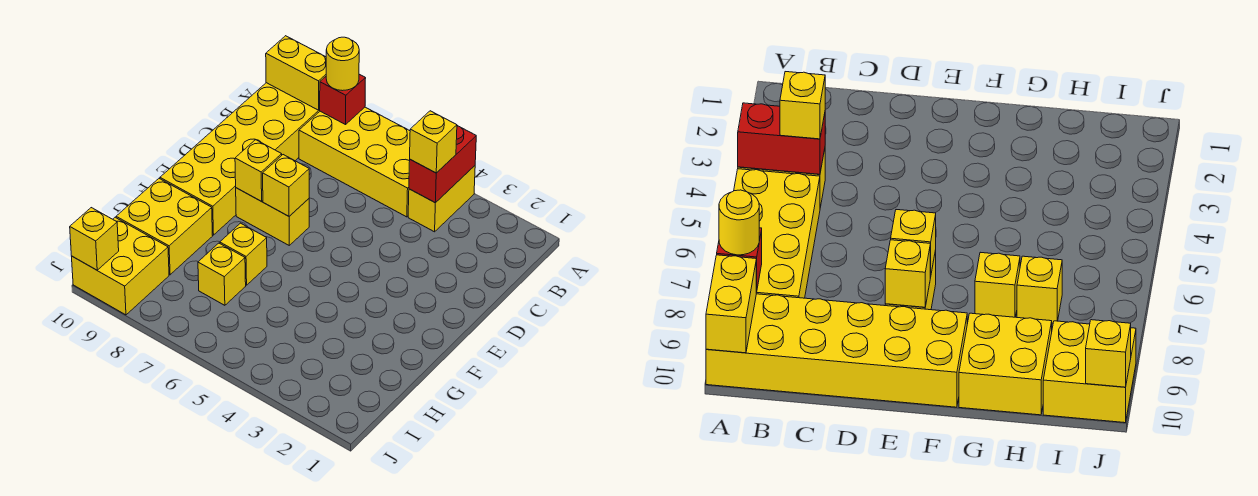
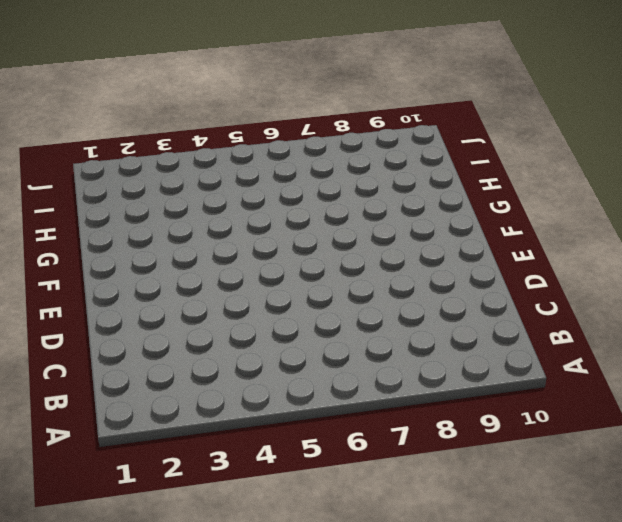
none -> yellow 1x2 brick [408,166,475,232]
none -> yellow 2x4 brick [299,107,410,217]
none -> yellow 2x6 brick [160,83,320,235]

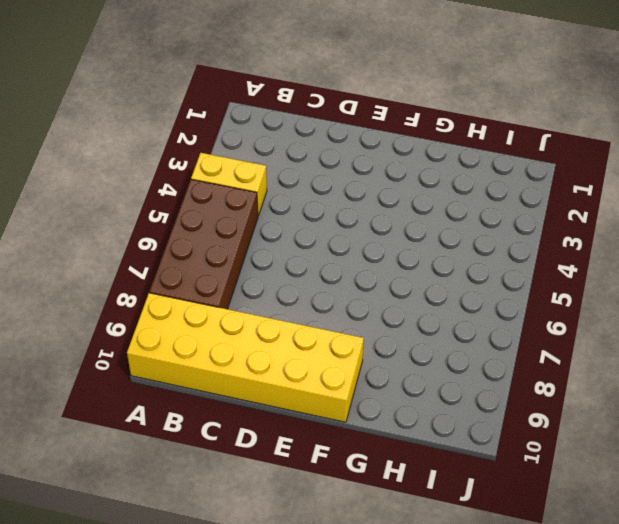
brown 2x4 brick [149,179,258,309] -> yellow 2x4 brick [299,107,410,217]
none -> yellow 1x2 brick [236,188,309,245]
none -> yellow 1x1 brick [220,223,267,285]
none -> yellow 2x2 brick [116,179,212,275]

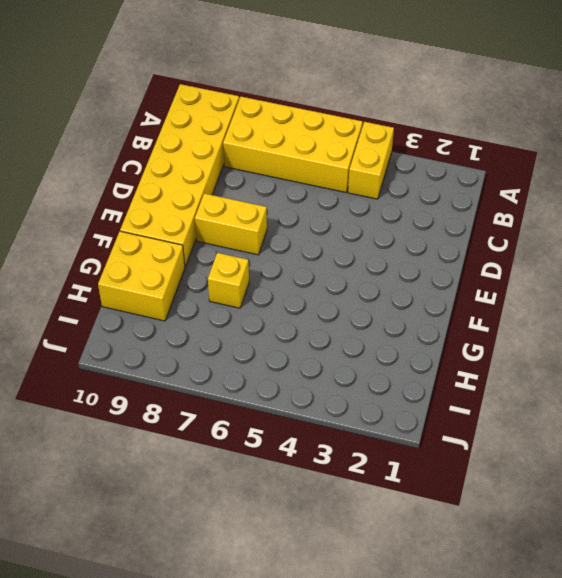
none -> yellow 1x1 brick [198,243,246,305]
none -> yellow 2x2 brick [72,217,169,315]
none -> red 1x2 brick [409,126,476,203]

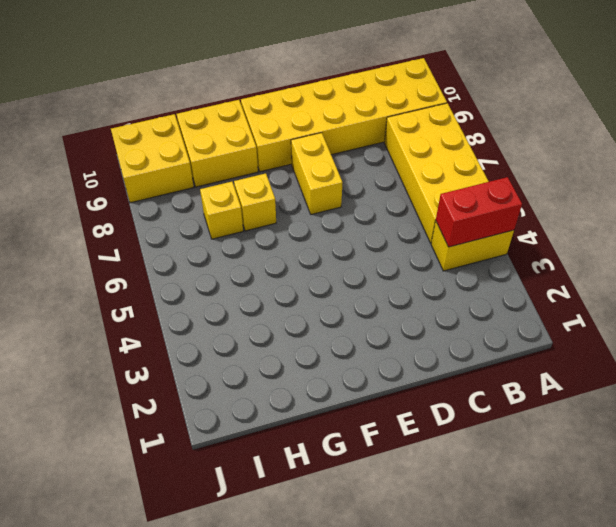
none -> red 1x1 brick [319,74,366,125]
none -> yellow 1x2 brick [266,36,326,110]
none -> yellow 1x1 brick [263,155,309,216]

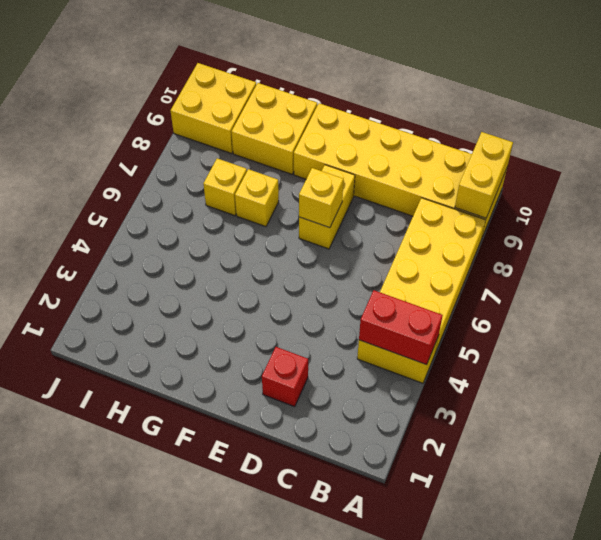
red 1x1 brick [262,347,308,407] -> red 1x1 brick moved to [319,74,366,125]
none -> yellow 1x1 brick [235,140,282,201]
none -> yellow 1x1 brick [70,208,119,270]
none -> yellow 1x1 round brick [326,37,359,91]

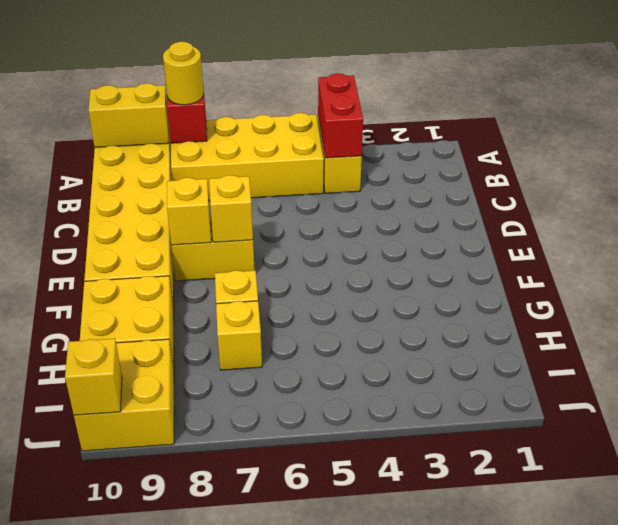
none -> yellow 1x1 brick [410,111,457,173]

